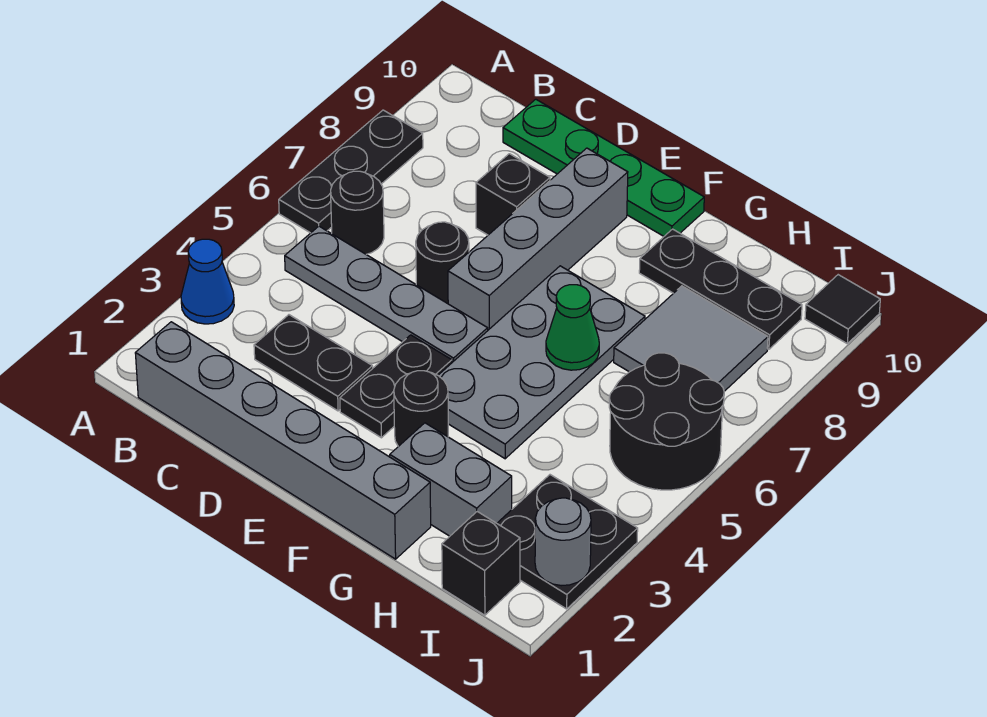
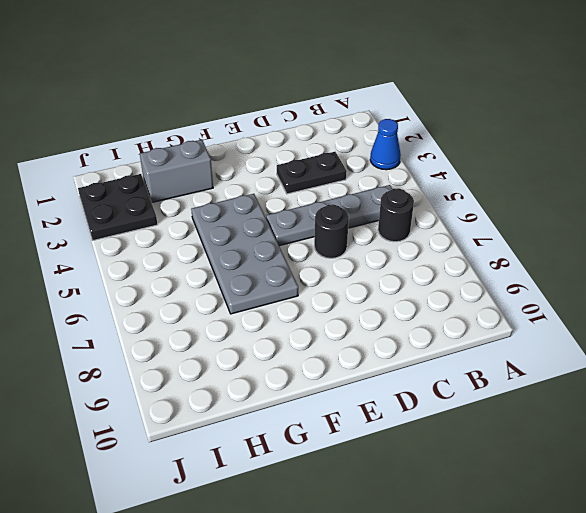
none -> black 1x3 plate [279,110,423,233]
none -> grey 1x6 brick [135,322,431,559]
none -> green 1x4 plate [503,99,704,236]

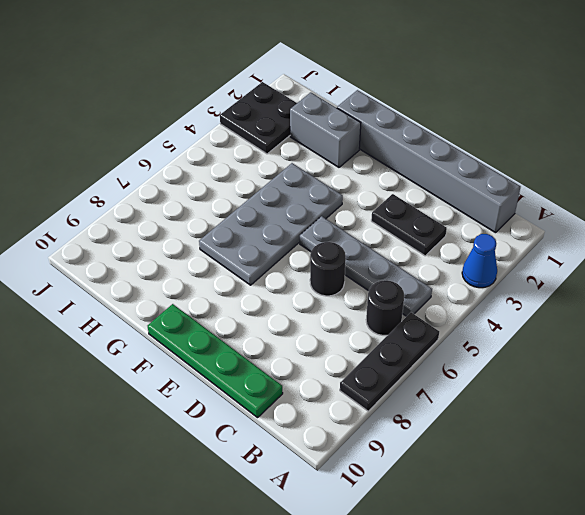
none -> black 1x1 brick [476,154,550,235]
none -> black 1x2 plate [340,335,452,438]
none -> grey 1x4 brick [448,148,628,330]

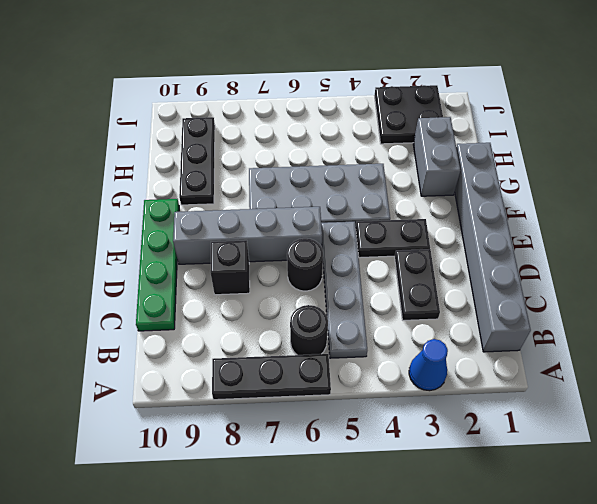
none -> black 1x1 round brick [394,371,448,446]
none -> grey 2x2 tile [614,286,768,391]
none -> black 1x1 brick [442,512,520,615]

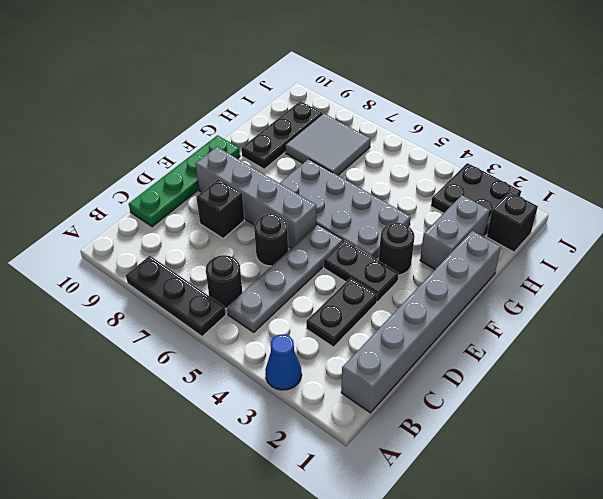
none -> black 2x2 round brick [609,353,724,490]
none -> black 1x1 tile [805,275,880,344]
none -> green 1x1 cone [546,285,599,370]

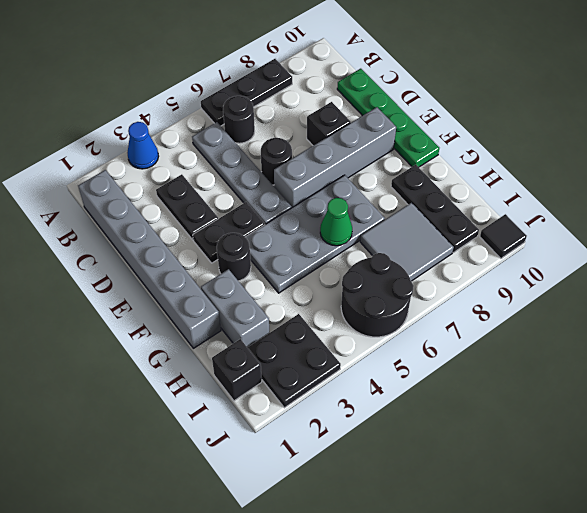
none -> grey 1x1 round brick [535,498,591,586]

